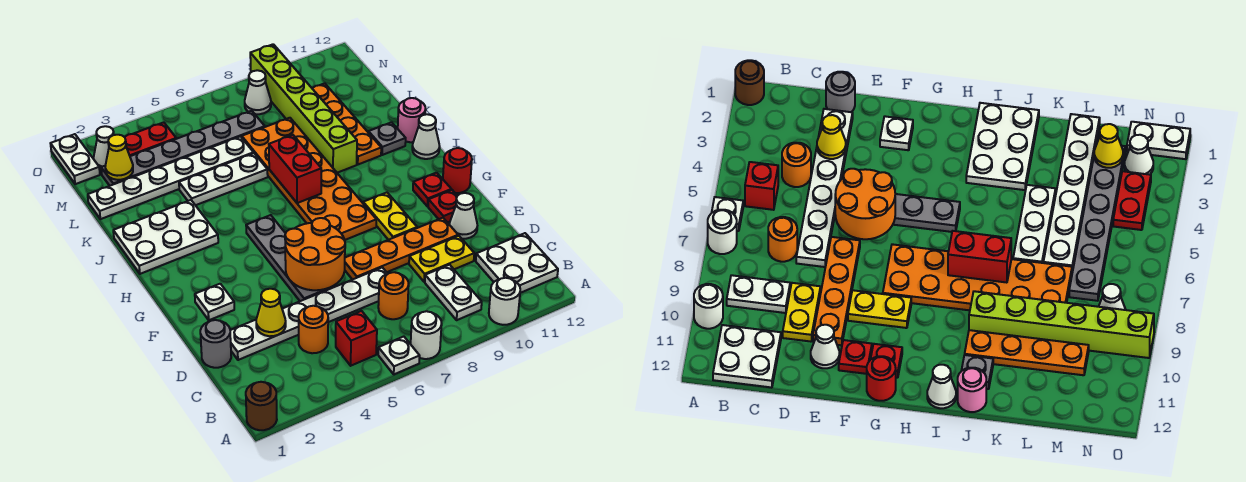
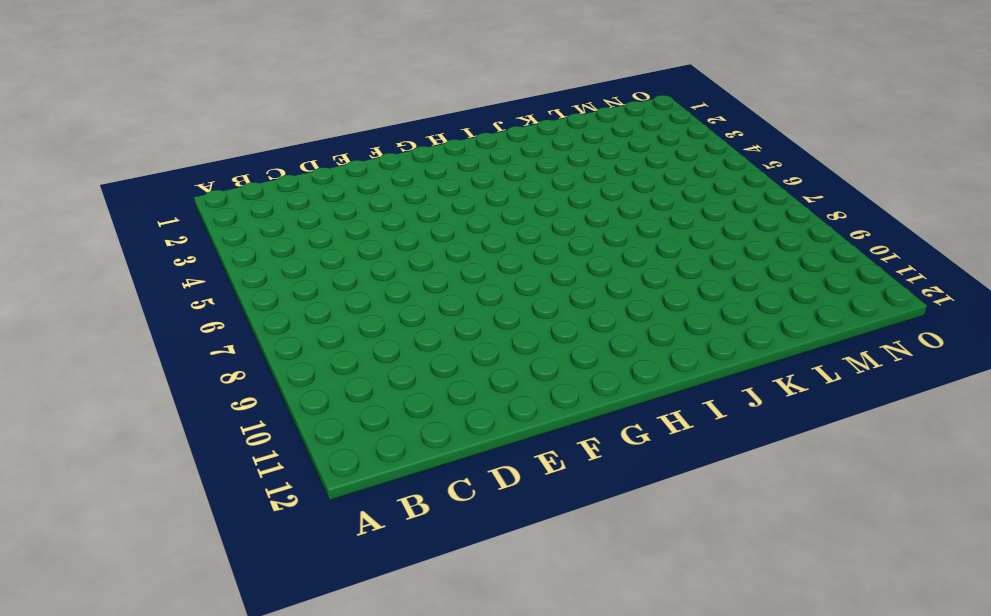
none -> brown 1x1 round brick [246,382,277,430]
none -> white 1x1 plate [378,337,420,374]
none -> white 1x1 round brick [411,311,442,359]
none -> white 1x1 round brick [489,278,520,325]

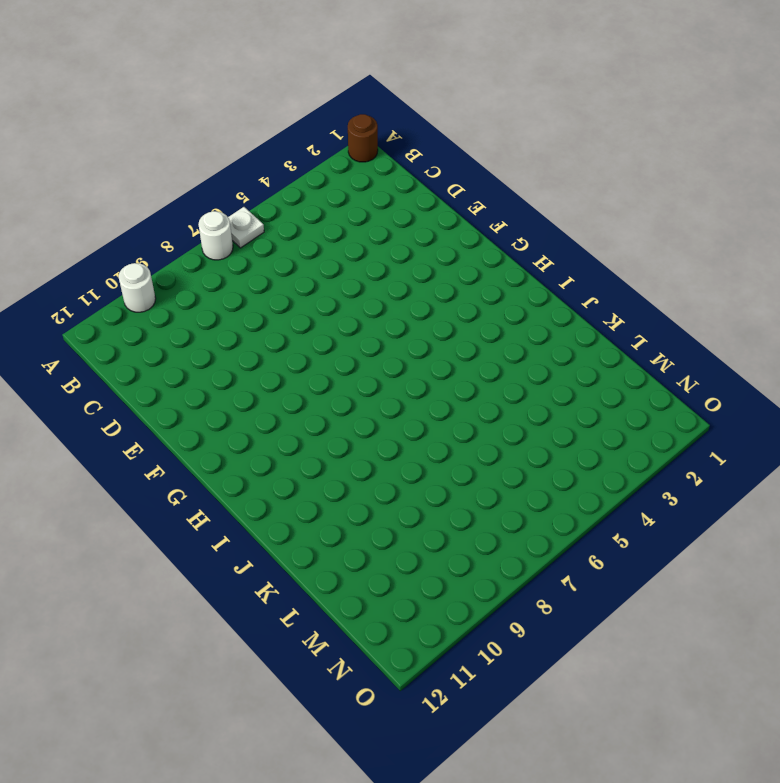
none -> red 1x1 brick [336,311,377,366]
none -> white 1x2 plate [425,265,482,320]
none -> white 2x2 plate [476,233,558,293]
none -> orange 1x1 round brick [298,306,328,353]

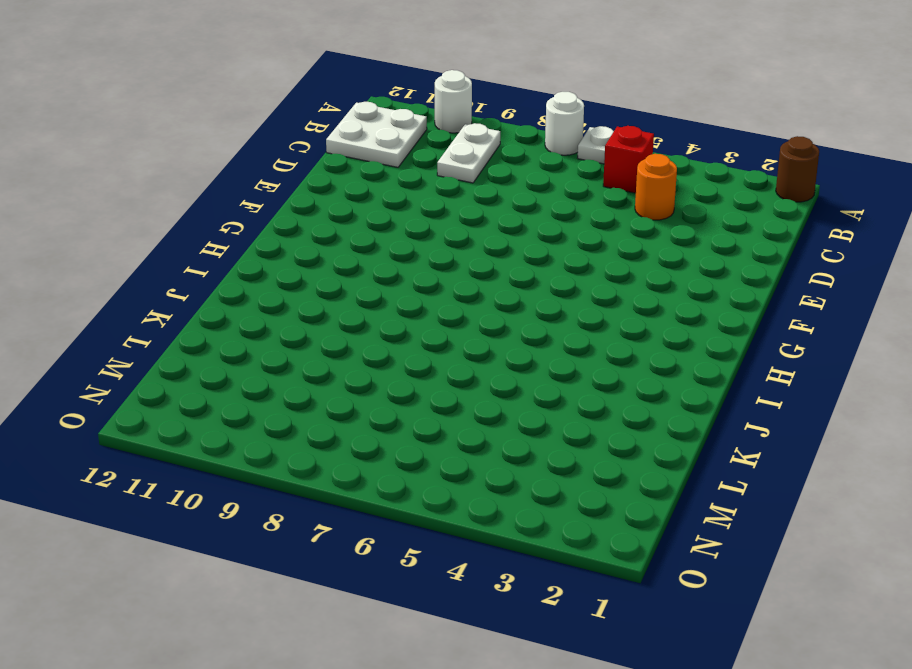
none -> orange 1x1 round brick [378,272,409,319]
none -> grey 1x1 round brick [200,320,231,368]
none -> white 1x6 plate [230,267,388,360]
none -> yellow 1x2 plate [409,236,474,282]

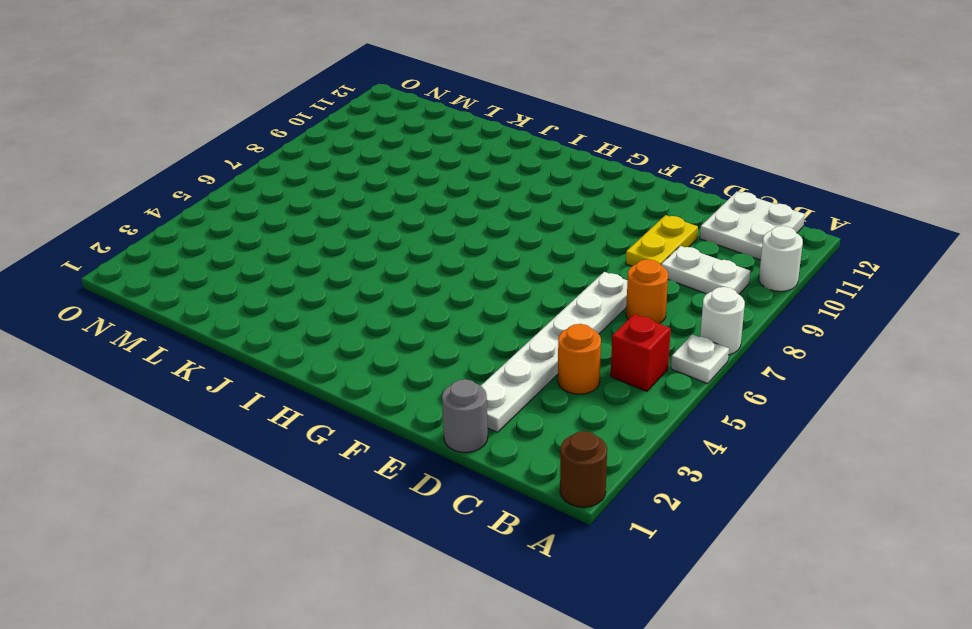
none -> grey 1x4 plate [246,215,329,301]
none -> orange 1x4 plate [345,218,458,280]
none -> white 1x1 cone [449,193,477,239]
none -> white 1x1 plate [195,284,234,320]

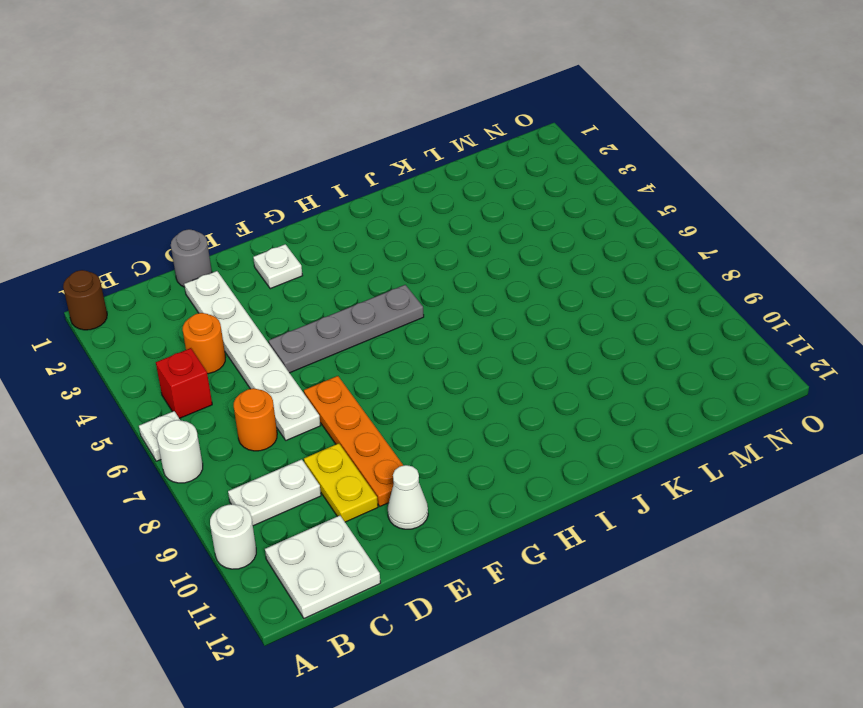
none -> yellow 1x2 plate [363,193,417,240]
none -> red 1x1 plate [428,190,457,223]
none -> orange 2x6 plate [242,118,376,240]
none -> red 1x1 plate [413,173,451,206]

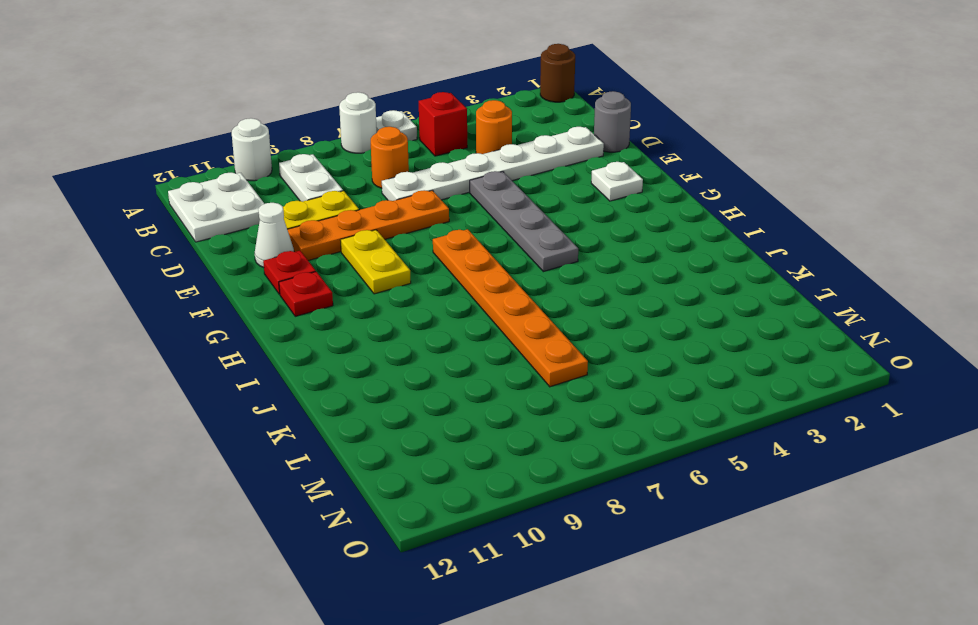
orange 1x6 plate [433,229,588,387] -> orange 2x6 plate [242,118,376,240]
none -> red 1x1 round brick [443,148,472,193]
none -> white 2x3 plate [113,200,218,274]
none -> white 1x1 cone [412,114,440,159]
none -> lime 1x6 brick [250,44,357,173]

